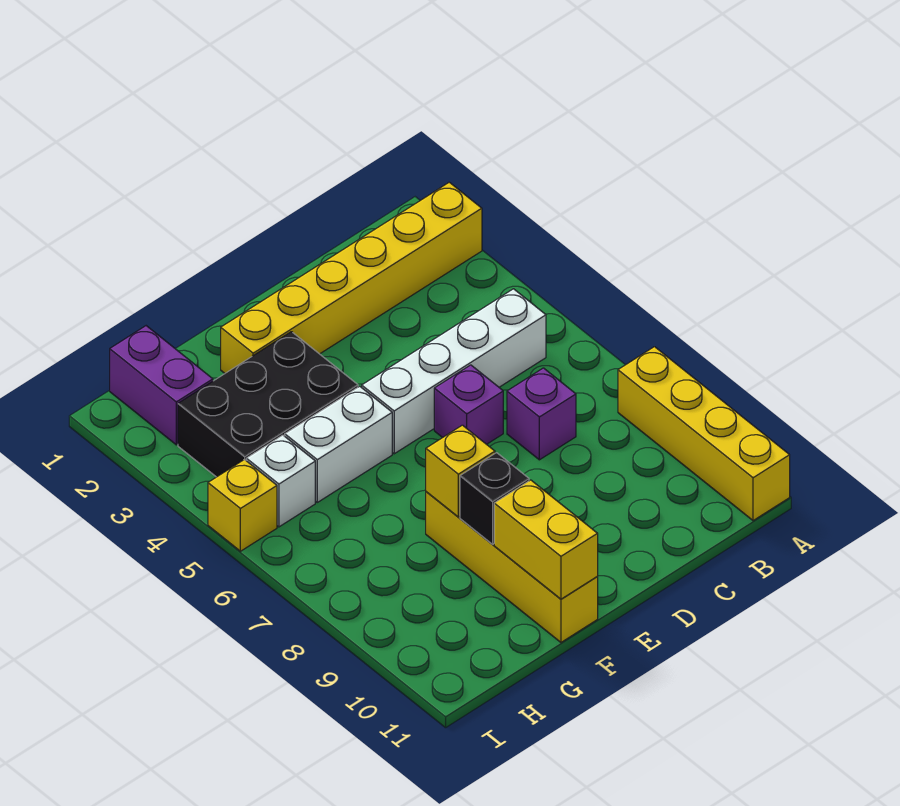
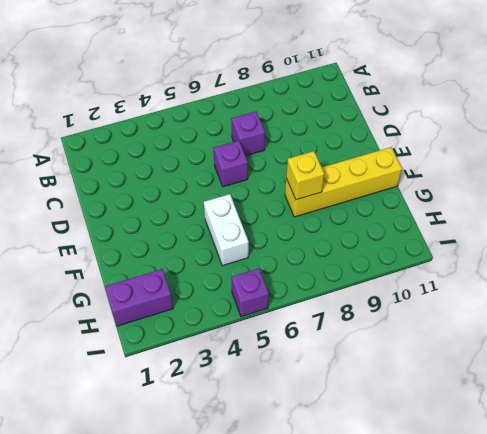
purple 1x1 brick [231,268,269,317] -> yellow 1x1 brick [208,459,277,551]
none -> yellow 1x6 brick [221,182,482,373]
none -> yellow 1x4 brick [618,347,790,521]
none -> white 1x4 brick [362,289,546,454]

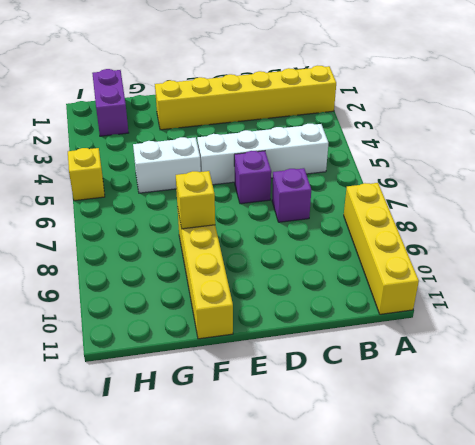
none -> black 2x3 brick [178,332,358,477]
none -> white 1x1 brick [246,435,315,527]
none -> black 1x1 brick [460,453,529,544]

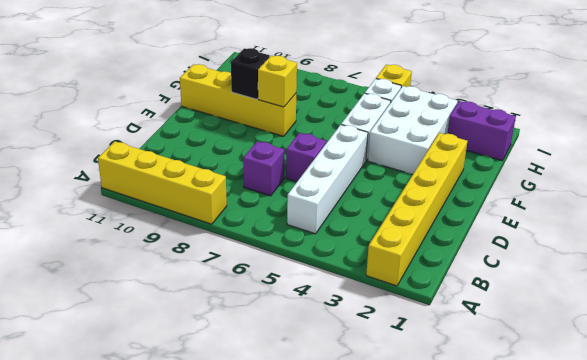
white 2x3 brick [368,86,458,175] -> black 2x3 brick [178,332,358,477]
none -> yellow 1x2 brick [494,480,598,599]

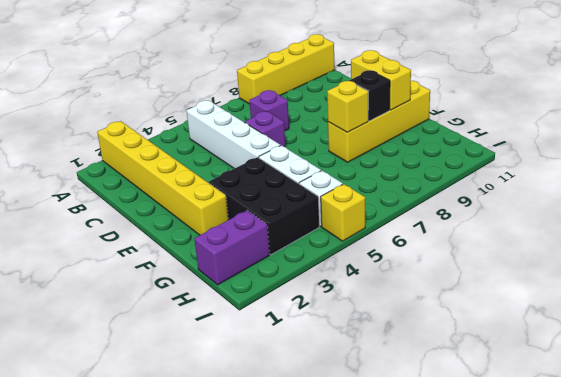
yellow 1x2 brick [351,50,411,110] -> yellow 1x2 brick turned to [494,480,598,599]

